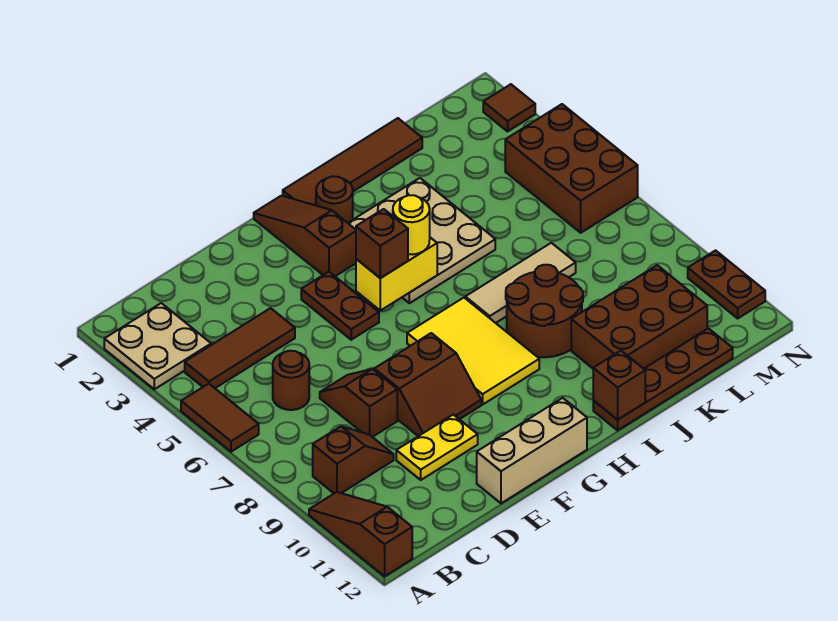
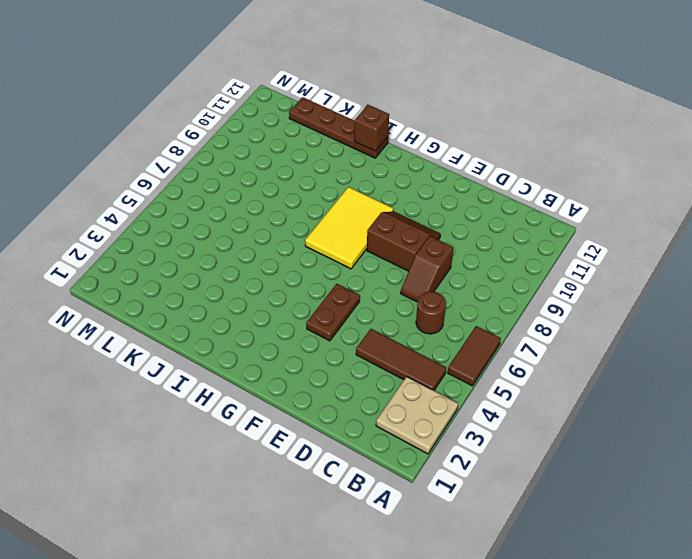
none -> brown 1x3 slope [309,492,412,576]
none -> brown 1x2 slope [313,426,394,493]
none -> yellow 1x2 plate [396,415,478,480]

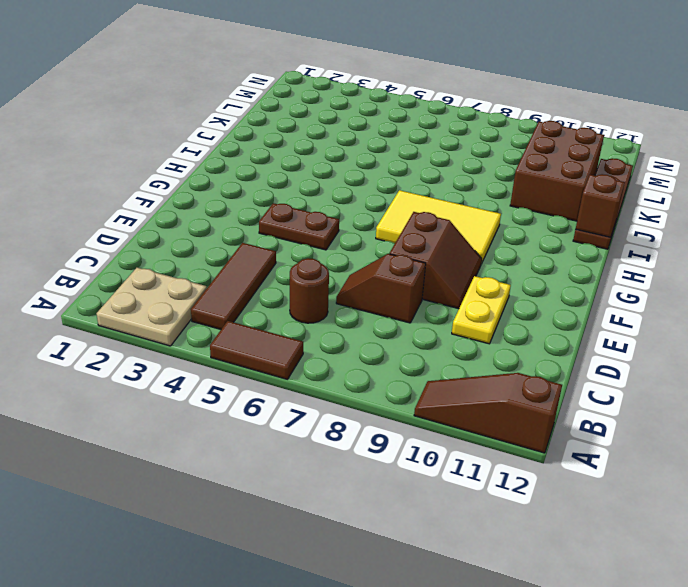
none -> brown 1x2 slope [313,426,394,493]
none -> tan 1x3 brick [477,398,587,503]
none -> brown 1x3 slope [254,196,356,276]

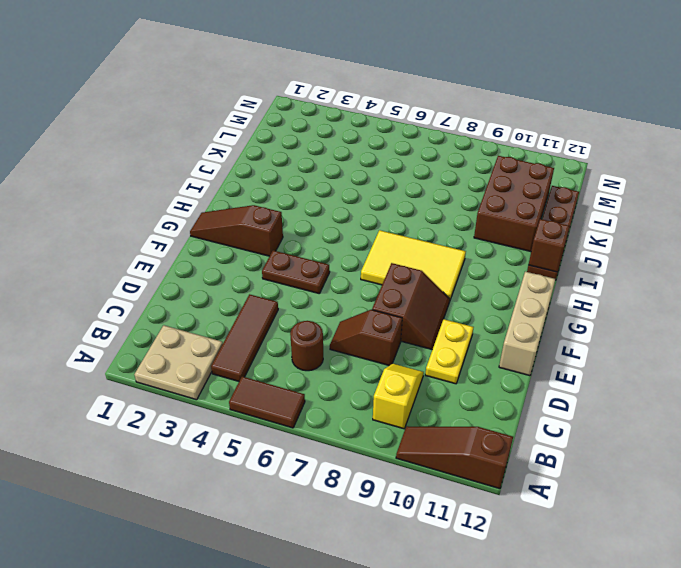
yellow 1x2 slope [373,364,424,429] -> brown 1x2 slope [313,426,394,493]
none -> brown 1x4 tile [283,118,422,205]
none -> brown 1x1 round brick [316,176,353,223]
none -> tan 3x3 plate [348,178,495,303]

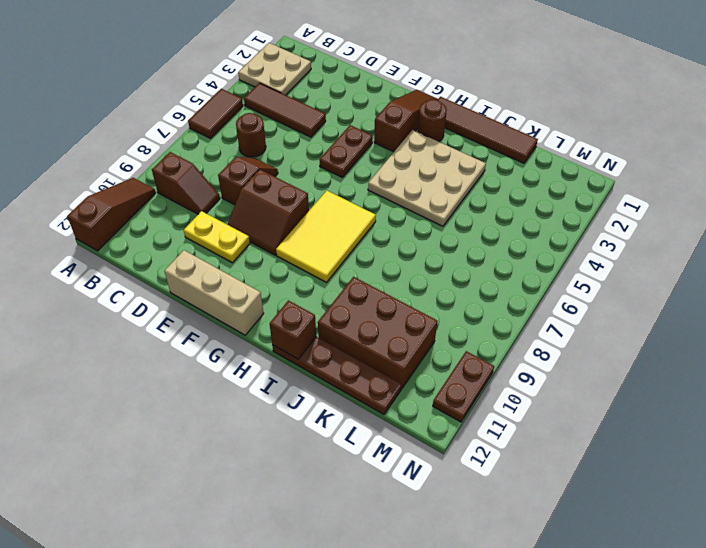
none -> tan 1x3 tile [465,243,576,323]
none -> brown 2x2 round brick [506,265,583,357]
none -> brown 2x3 brick [505,104,638,233]

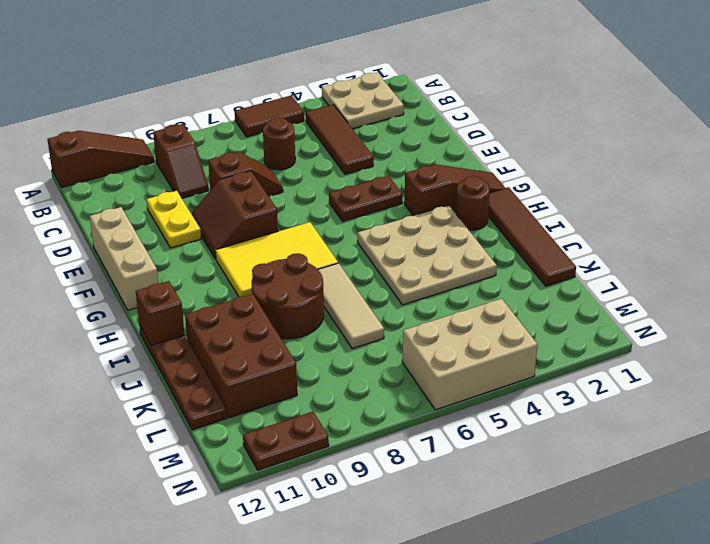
tan 2x3 brick [402,299,538,410] -> brown 2x3 brick [505,104,638,233]
none -> brown 1x1 tile [483,84,535,131]
none -> yellow 1x2 brick [356,238,437,311]
none -> brown 1x1 brick [356,209,408,278]

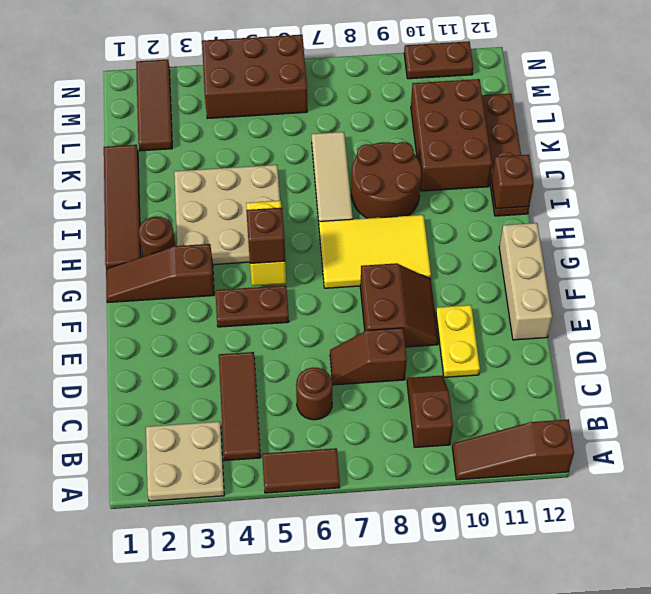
brown 1x3 tile [136,60,172,151] -> brown 1x1 tile [483,84,535,131]
none -> yellow 1x1 round brick [393,195,430,255]

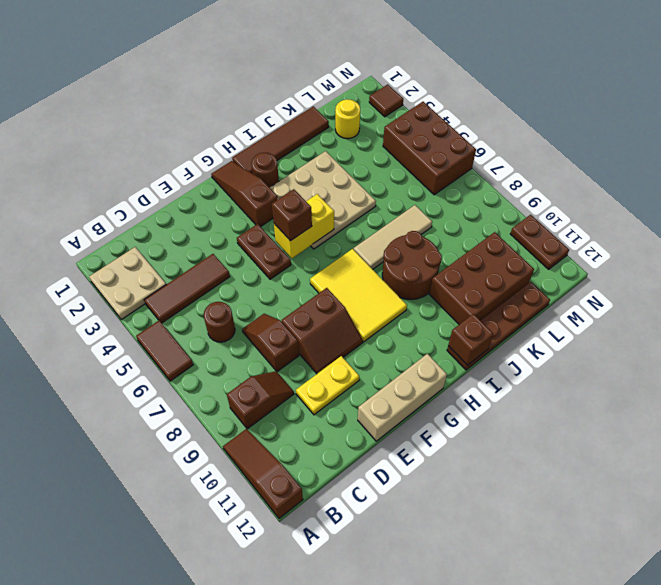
yellow 1x1 round brick [335,99,360,139] -> yellow 1x1 round brick moved to [393,195,430,255]

